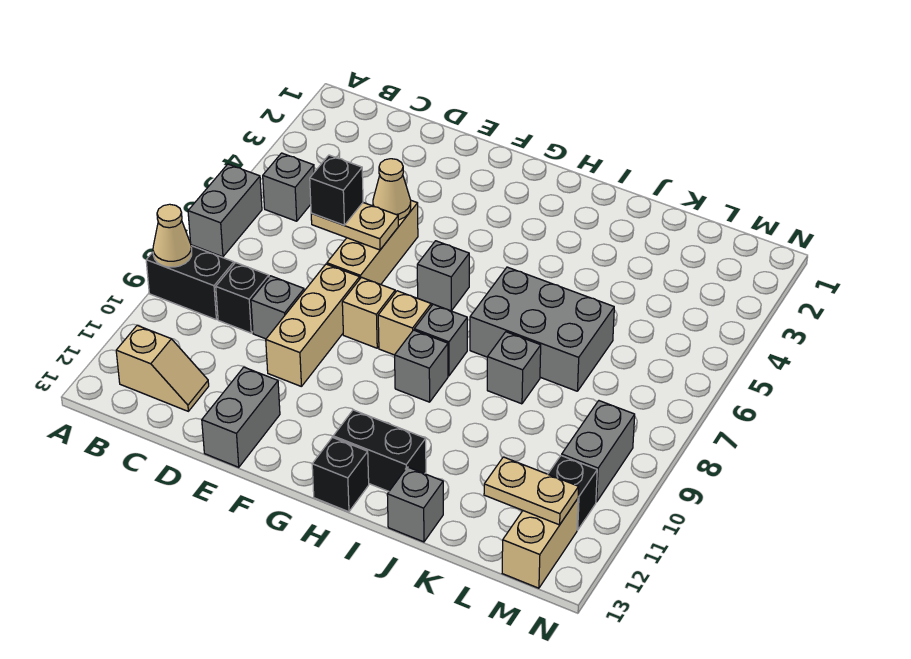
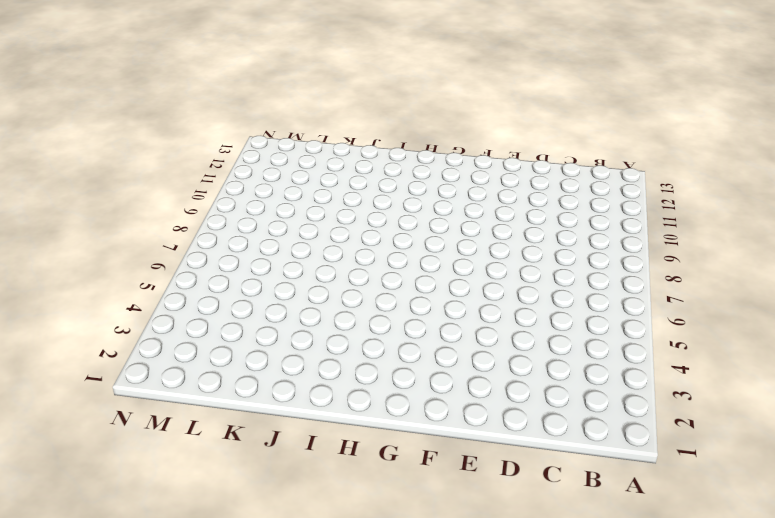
none -> grey 1x2 brick [188,164,262,257]
none -> black 1x2 brick [146,246,234,319]
none -> grey 1x1 brick [263,153,314,221]

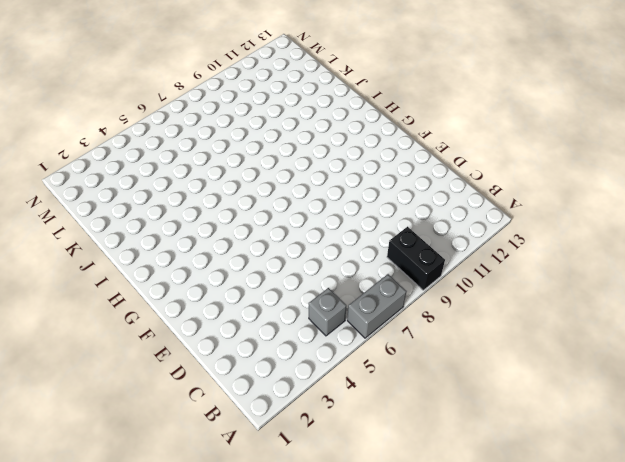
none -> tan 1x2 slope [116,325,209,411]
none -> black 1x1 brick [216,263,269,333]
none -> grey 1x1 brick [251,276,304,339]

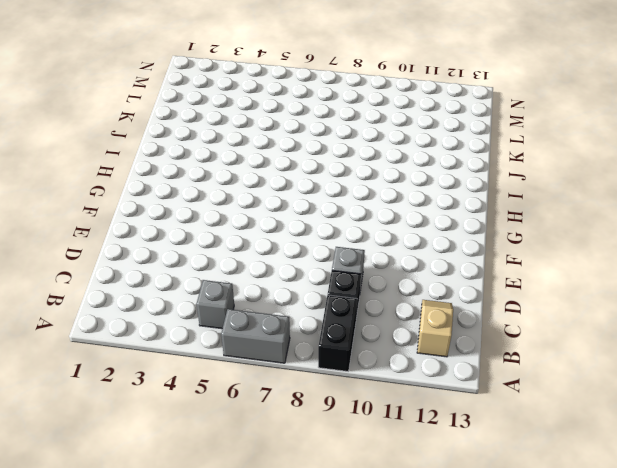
none -> tan 1x3 brick [327,201,418,285]
none -> tan 1x3 brick [266,264,360,387]
none -> grey 1x2 brick [202,367,280,467]

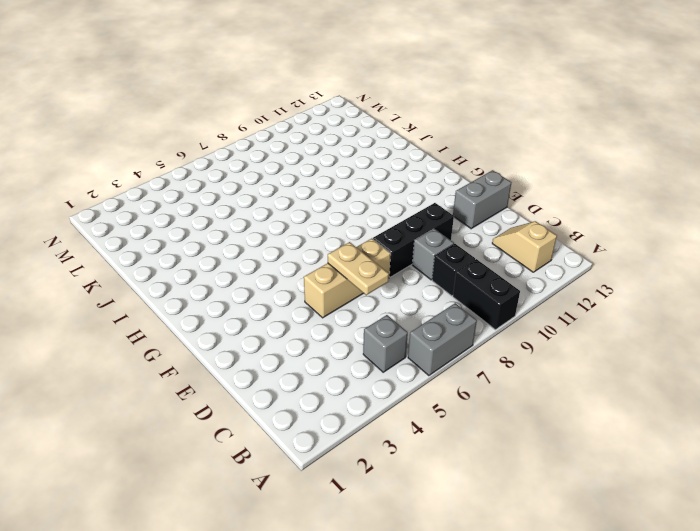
black 1x3 brick [373,203,454,277] -> tan 1x3 brick [266,264,360,387]
none -> tan 1x1 brick [342,277,395,348]
none -> grey 1x1 brick [417,241,469,311]
none -> tan 1x1 brick [378,291,431,355]

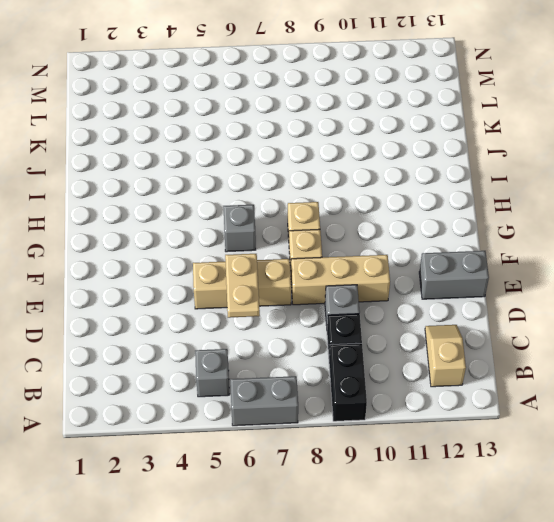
none -> grey 1x1 brick [414,304,467,376]
none -> grey 1x1 brick [395,330,448,402]
none -> black 1x2 brick [333,410,426,491]

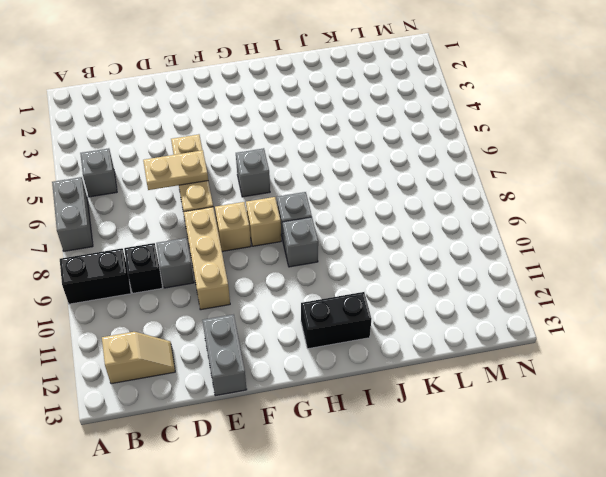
none -> black 1x1 brick [312,437,369,512]
none -> grey 2x3 brick [470,267,614,391]
none -> grey 1x1 brick [487,332,541,404]

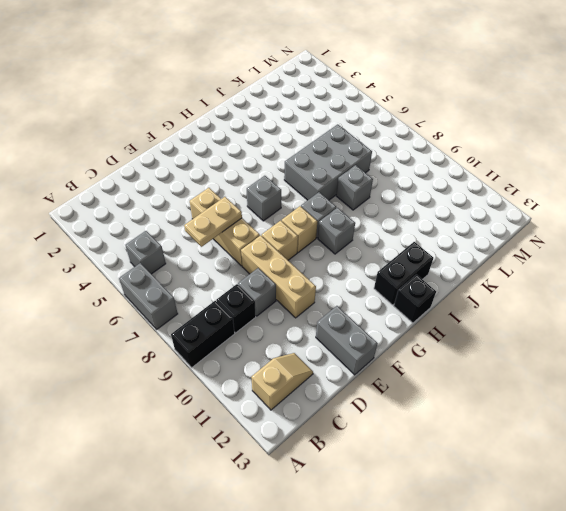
none -> grey 1x1 brick [387,467,443,542]
none -> grey 1x2 brick [562,401,635,502]
none -> black 1x1 brick [548,456,597,530]

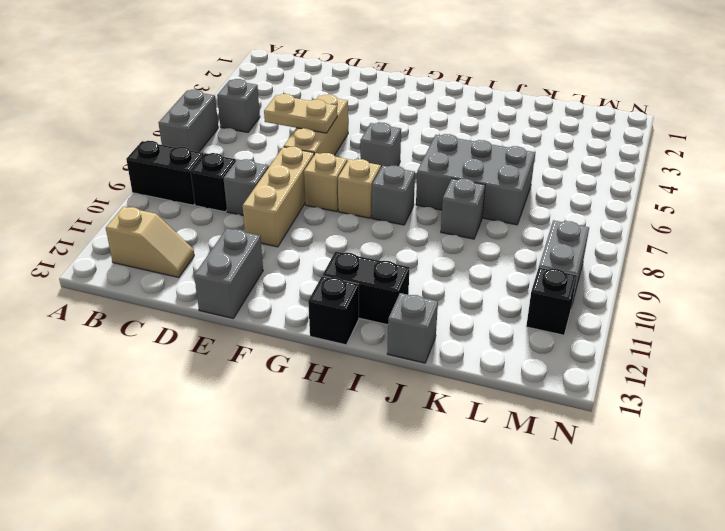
none -> grey 1x1 brick [395,330,448,402]
none -> tan 1x2 brick [502,499,578,588]
none -> tan 1x1 cone [153,204,192,267]

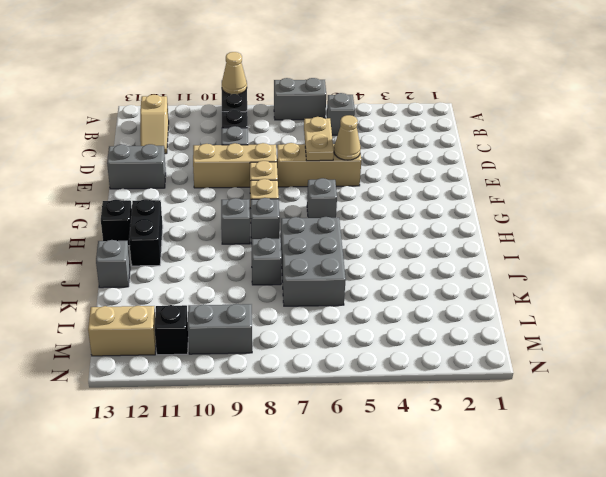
none -> tan 1x2 plate [484,457,579,525]
none -> black 1x1 brick [310,155,363,225]

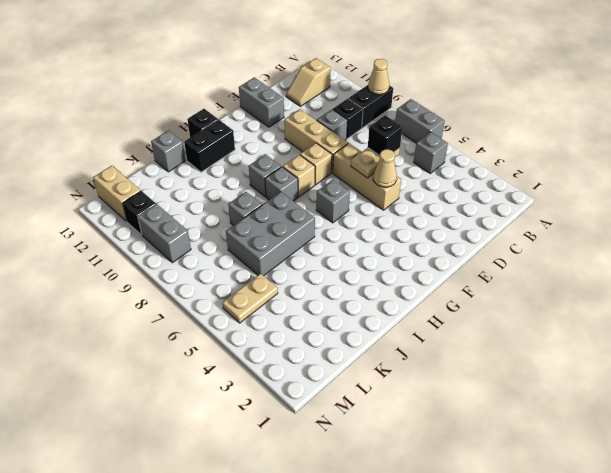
tan 1x2 plate [222,273,278,323] -> tan 1x2 plate moved to [484,457,579,525]

